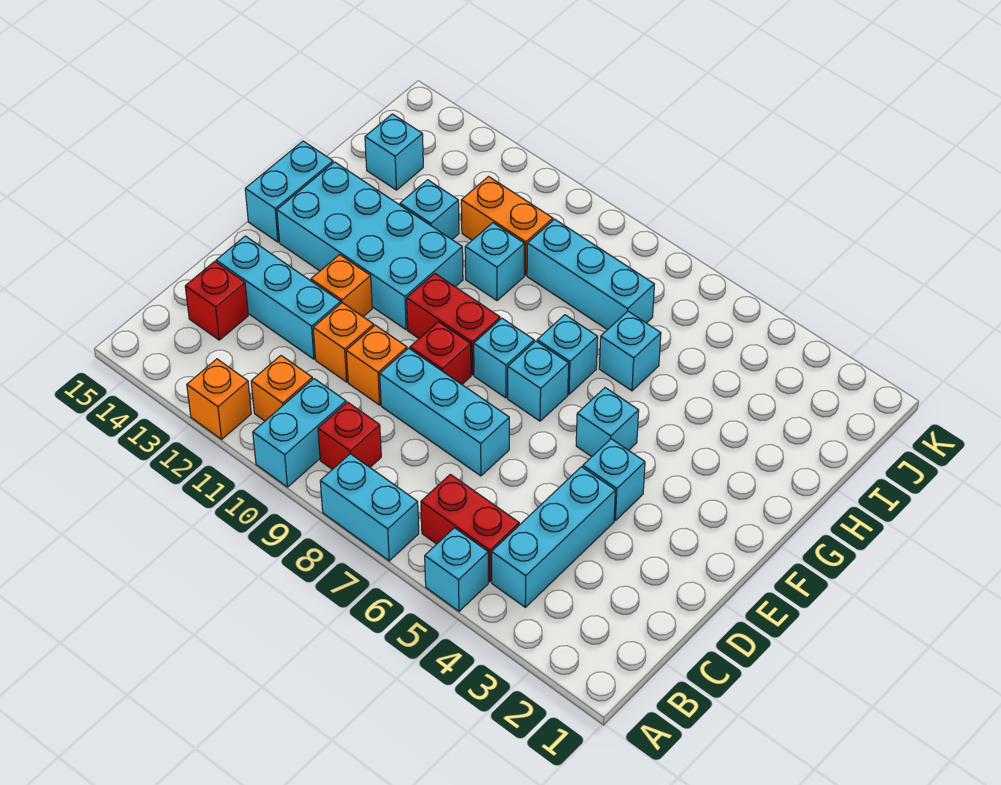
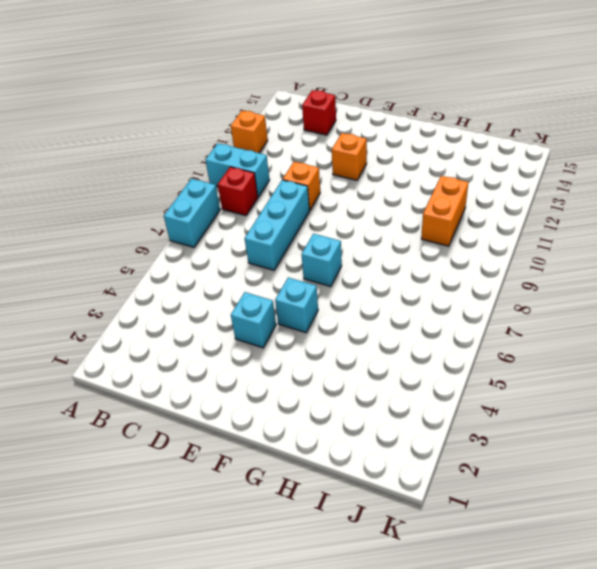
none -> cyan 1x1 brick [425,528,488,611]
none -> cyan 1x3 brick [492,467,615,607]
none -> red 1x2 brick [421,474,519,582]

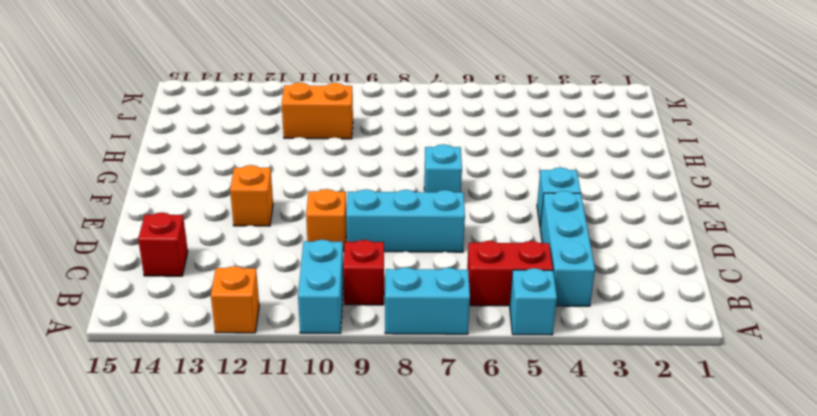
none -> orange 1x1 brick [251,356,313,421]
none -> orange 1x1 brick [313,303,374,382]
none -> cyan 1x3 brick [216,236,341,359]

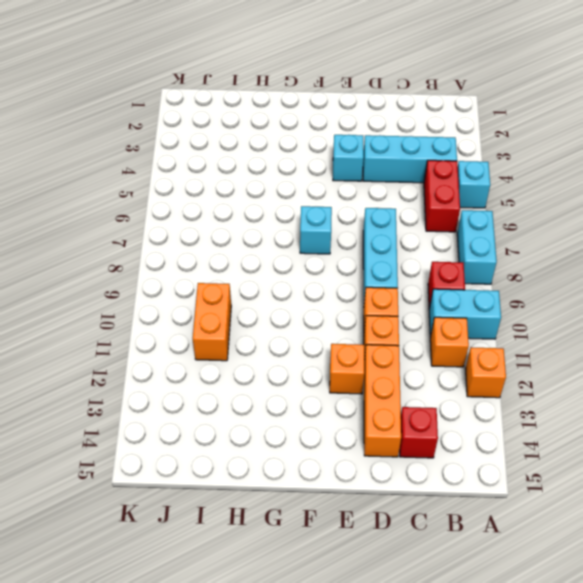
orange 1x3 brick [364,345,401,457] -> cyan 1x3 brick [216,236,341,359]
none -> red 1x1 brick [410,322,471,384]
none -> cyan 1x1 brick [576,388,639,457]
none -> cyan 1x1 brick [474,318,534,398]

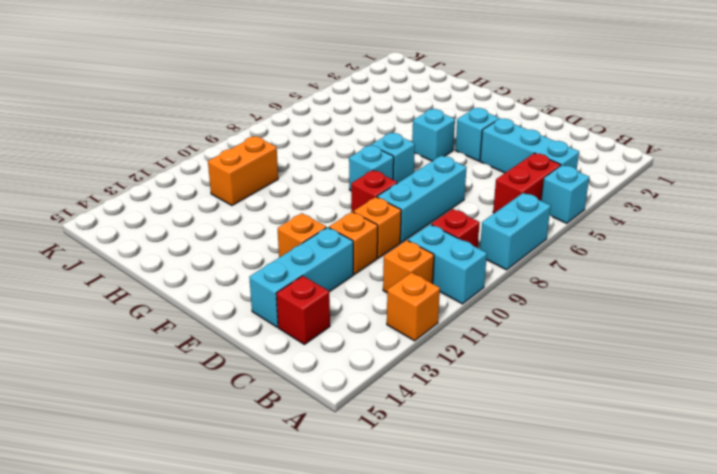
none -> red 1x2 brick [407,273,500,375]
none -> cyan 2x4 brick [277,162,463,330]
none -> cyan 1x2 brick [245,141,333,242]

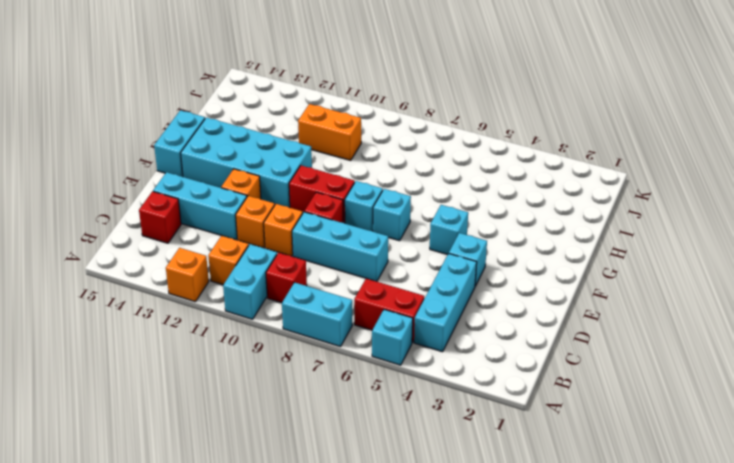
none -> cyan 1x1 brick [537,315,598,394]
none -> cyan 1x1 brick [599,311,661,391]
none -> cyan 1x1 brick [465,223,524,301]

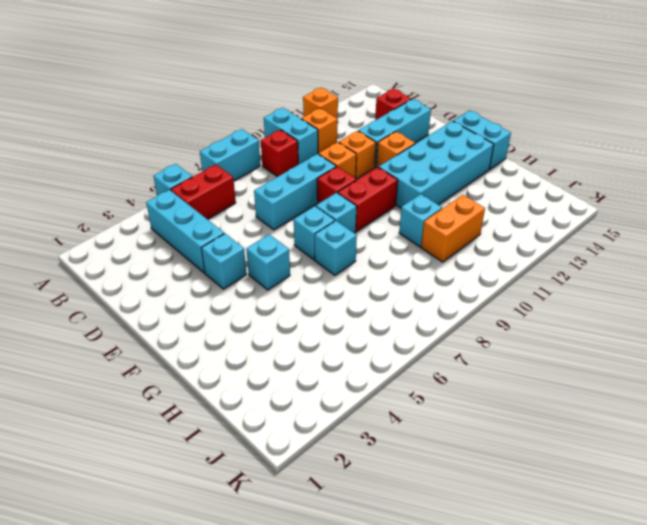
none -> cyan 1x1 brick [599,311,661,391]
none -> cyan 1x1 brick [400,180,459,239]
none -> cyan 1x3 brick [527,219,654,330]

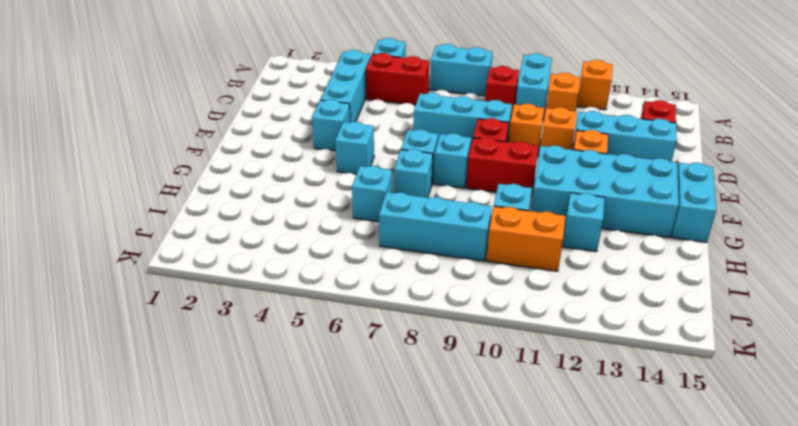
none -> cyan 1x1 brick [365,114,423,190]

